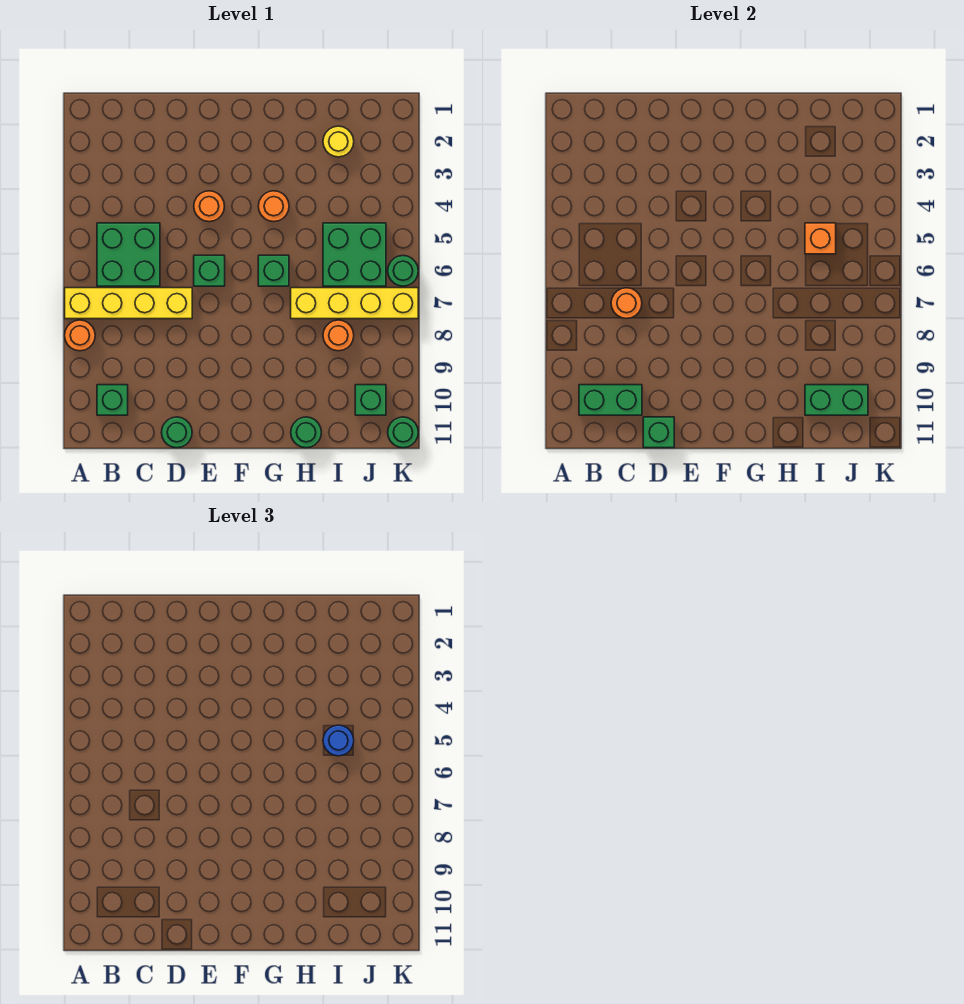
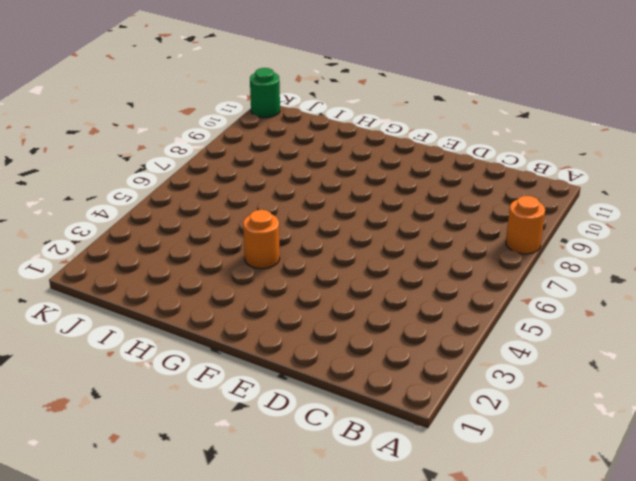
none -> yellow 1x4 brick [65,288,192,319]
none -> green 2x2 brick [97,223,160,286]
none -> green 1x1 brick [97,385,128,415]

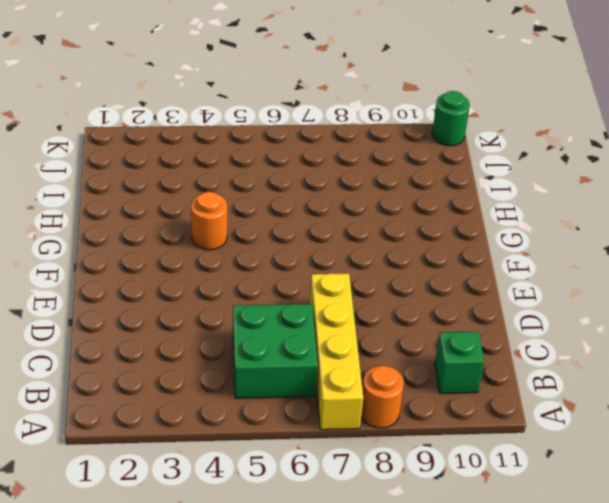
none -> green 1x1 round brick [162,417,192,448]
none -> orange 1x1 round brick [194,191,224,222]
none -> green 1x1 brick [194,255,225,286]

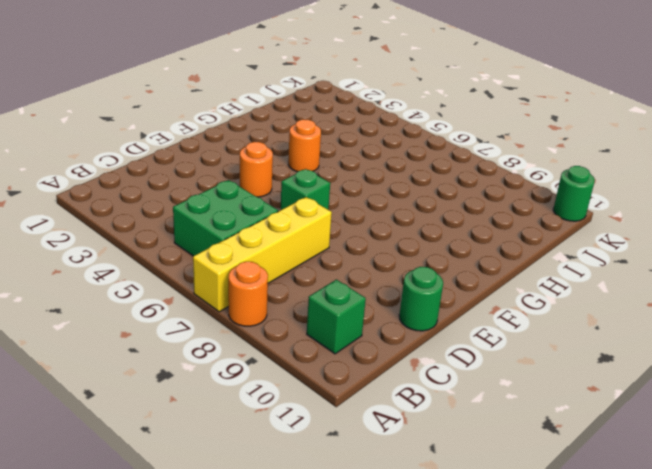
none -> green 1x1 brick [258,255,289,286]
none -> yellow 1x4 brick [291,288,418,319]
none -> green 1x1 round brick [291,417,321,448]

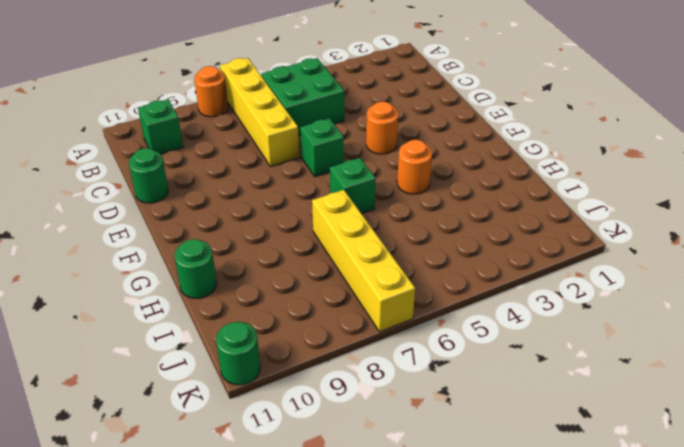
none -> yellow 1x1 round brick [323,126,354,157]
none -> green 2x2 brick [323,223,386,286]
none -> orange 1x1 round brick [323,320,354,351]

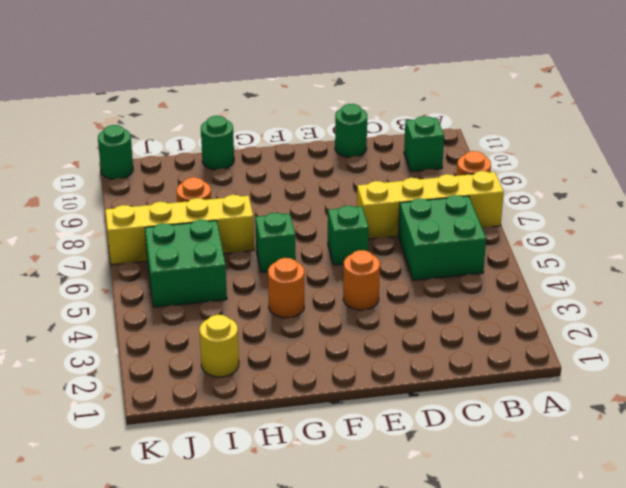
none -> green 1x1 brick [355,385,386,415]
none -> green 1x1 round brick [388,256,418,286]
none -> green 1x2 brick [579,385,642,415]

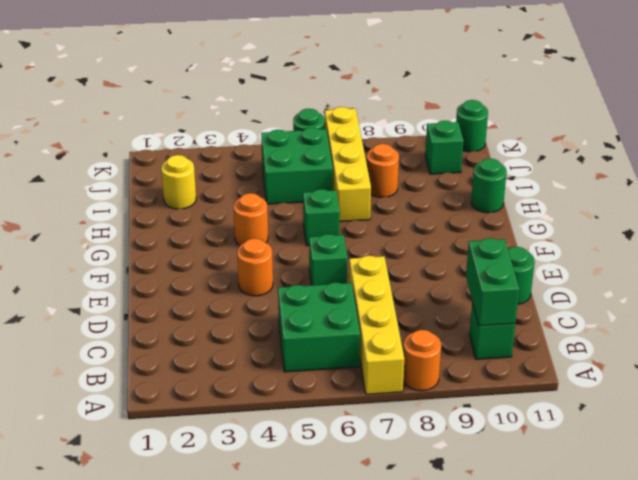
none -> orange 1x1 round brick [611,288,642,319]
none -> green 1x1 brick [643,417,674,448]
none -> orange 1x1 brick [805,223,836,254]

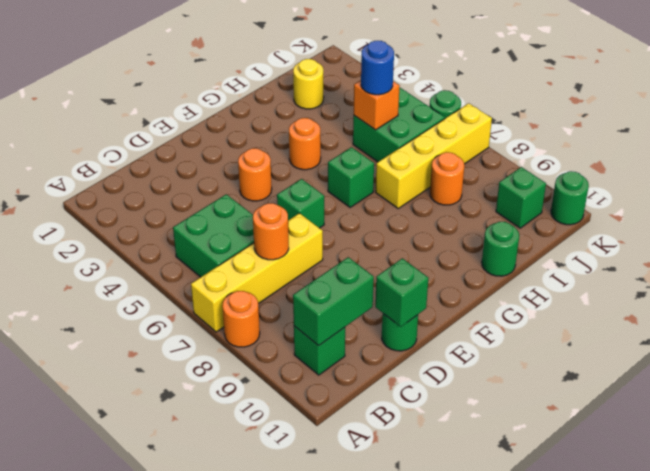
none -> green 1x2 brick [805,385,868,415]

